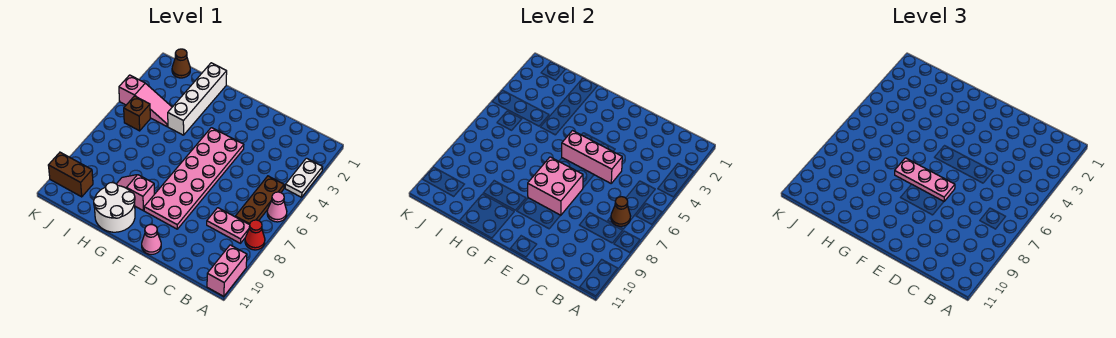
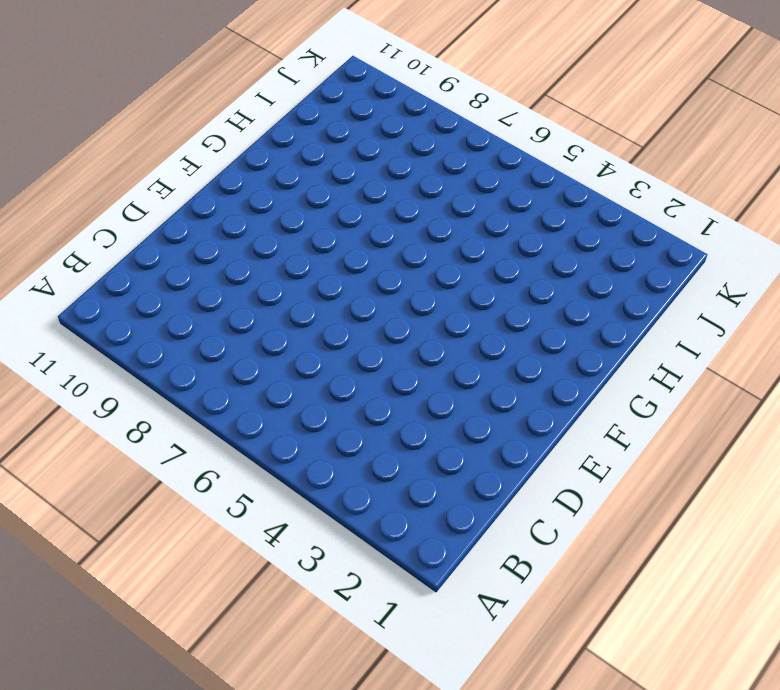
none -> white 1x2 plate [285,158,323,197]
none -> pink 1x1 cone [267,192,287,222]
none -> red 1x1 cone [245,220,265,250]

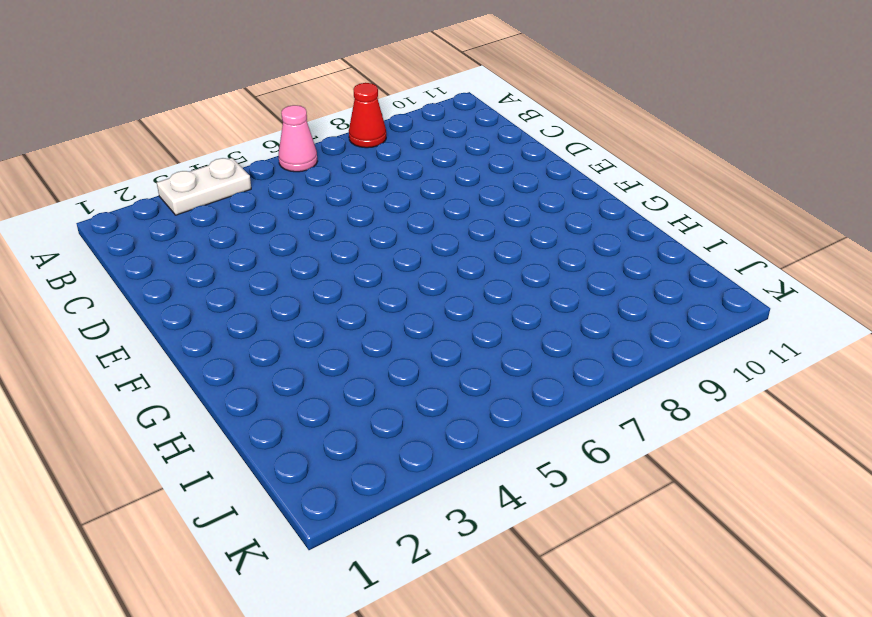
none -> pink 1x2 brick [207,245,247,296]
none -> brown 1x3 plate [235,176,284,225]
none -> pink 1x2 plate [207,208,250,243]

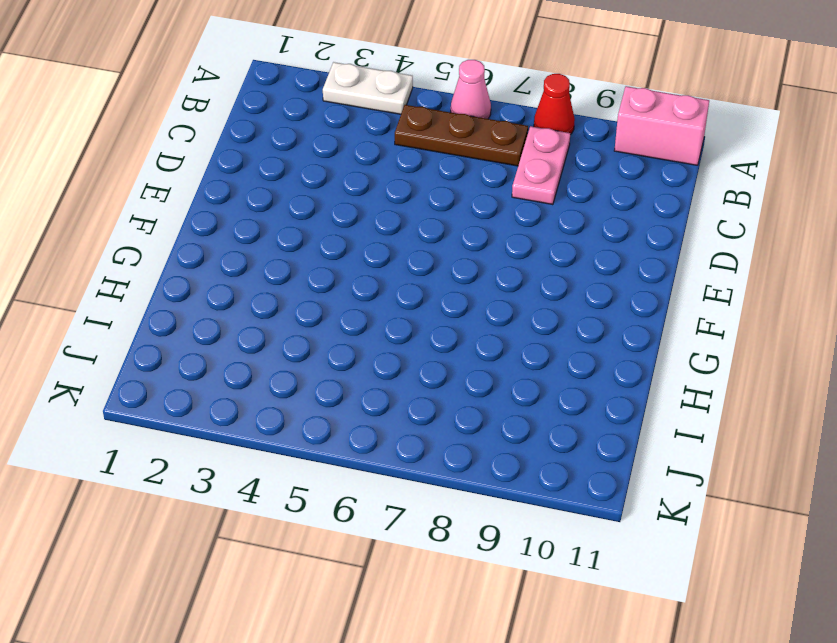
none -> pink 2x6 plate [144,128,244,229]
none -> pink 1x1 cone [142,225,161,254]
none -> pink 1x2 slope [117,175,154,211]

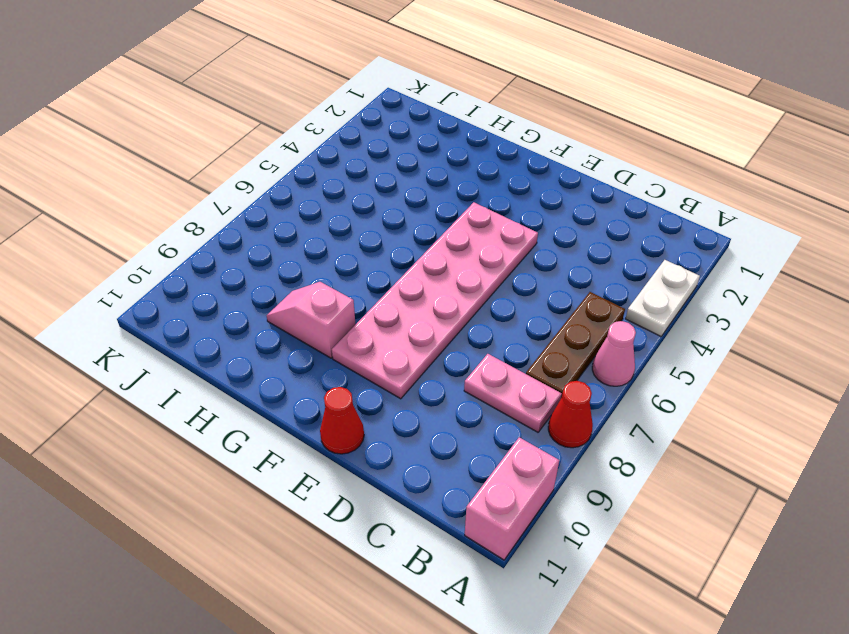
red 1x1 cone [320,387,364,454] -> pink 1x1 cone [142,225,161,254]
none -> white 2x2 round brick [94,182,135,232]
none -> white 1x4 brick [168,63,227,135]
none -> pink 1x3 slope [119,75,172,126]

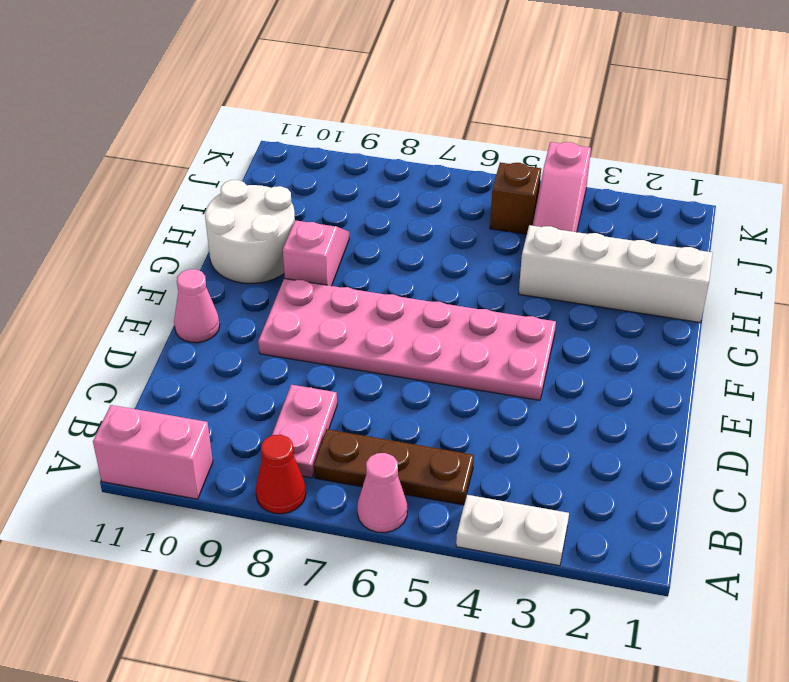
none -> brown 1x1 cone [172,49,190,78]
none -> brown 1x2 brick [48,152,93,197]
none -> brown 1x1 cone [611,197,630,226]

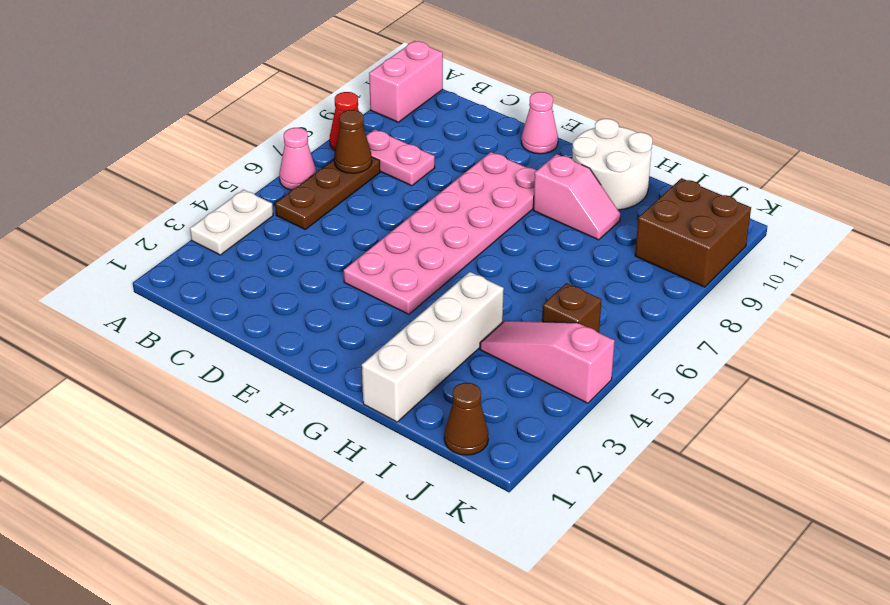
brown 2x2 brick [635,178,751,287] -> brown 1x2 brick [48,152,93,197]
none -> pink 1x3 brick [562,131,622,183]
none -> pink 2x2 brick [528,157,583,215]
none -> pink 1x3 plate [895,158,955,201]

